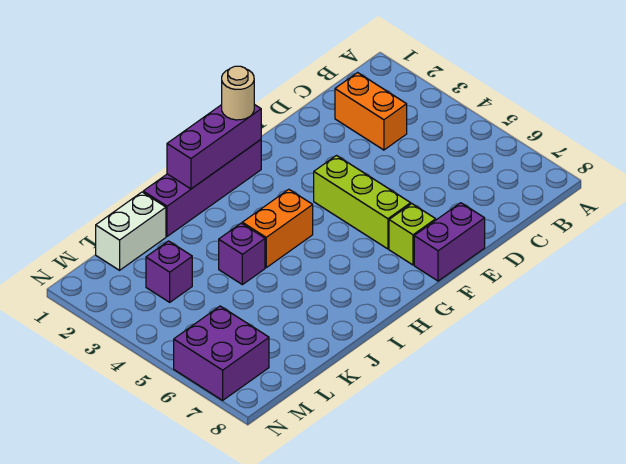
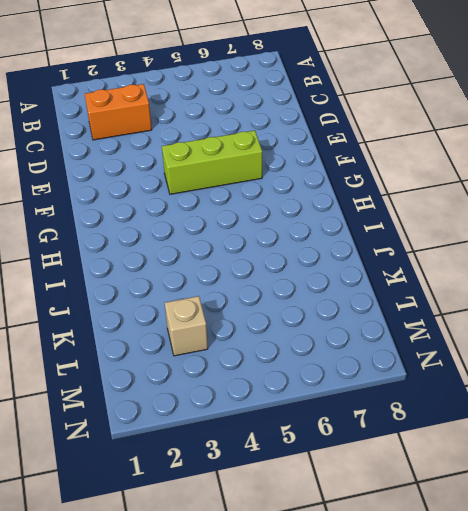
tan 1x1 brick [165,296,208,356] -> purple 1x1 brick [146,241,192,302]
none -> purple 1x2 brick [414,203,485,281]
none -> lime 1x1 brick [389,204,436,265]
none -> purple 1x4 brick [143,140,261,236]

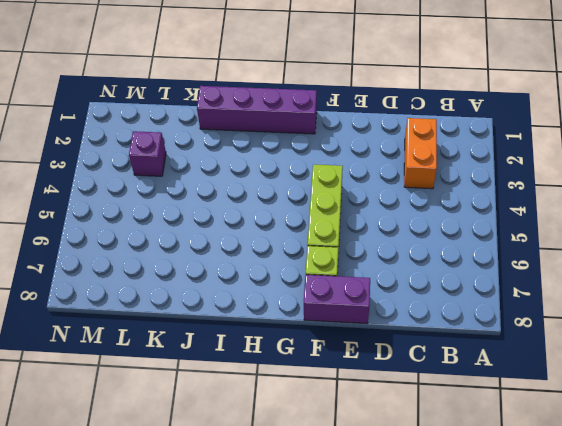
none -> orange 1x2 brick [242,189,313,268]
none -> purple 1x1 brick [219,223,265,285]
none -> white 1x2 brick [96,192,166,270]

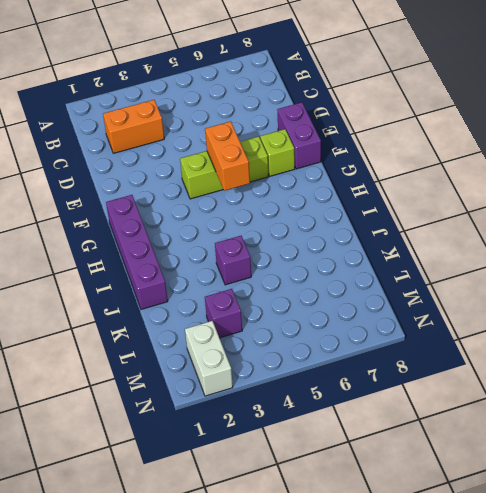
orange 1x2 brick [205,121,250,191] -> orange 1x2 brick moved to [242,189,313,268]
white 1x2 brick [185,321,233,396] -> white 1x2 brick moved to [96,192,166,270]
none -> purple 2x2 brick [174,306,269,400]
none -> purple 1x3 brick [167,104,261,189]
none -> tan 1x1 round brick [222,66,254,120]

